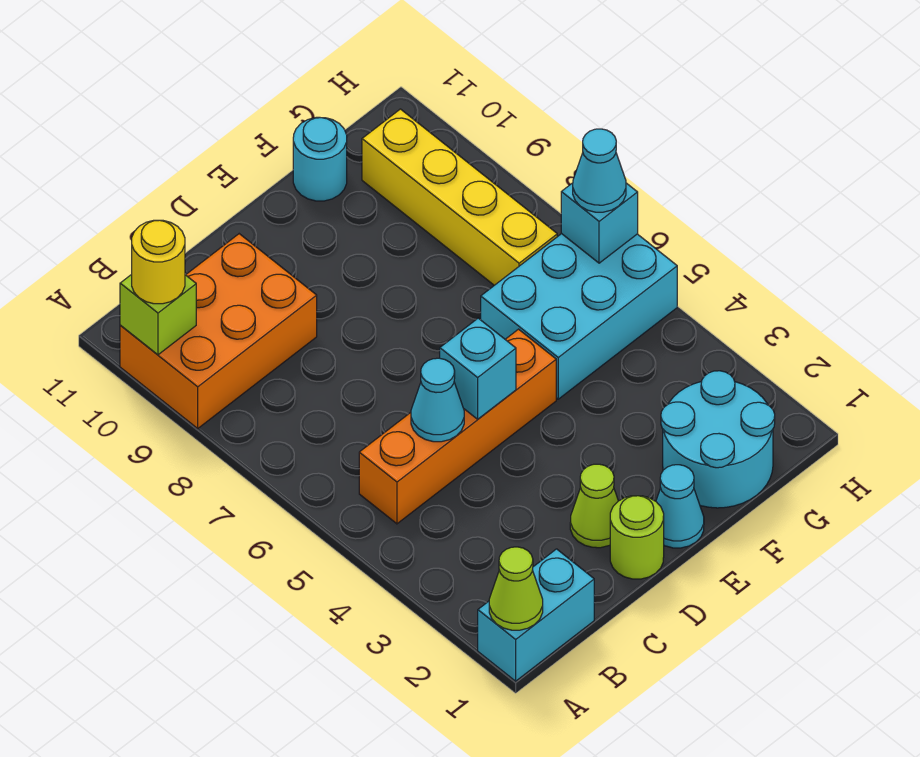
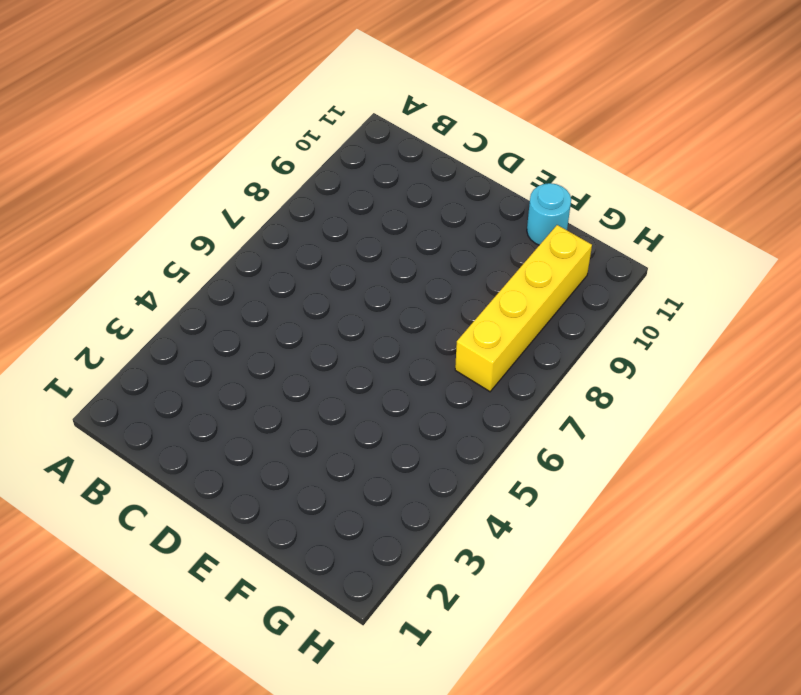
none -> cyan 1x2 brick [478,549,594,681]
none -> orange 2x3 brick [120,234,317,428]
none -> orange 1x4 brick [359,329,556,524]

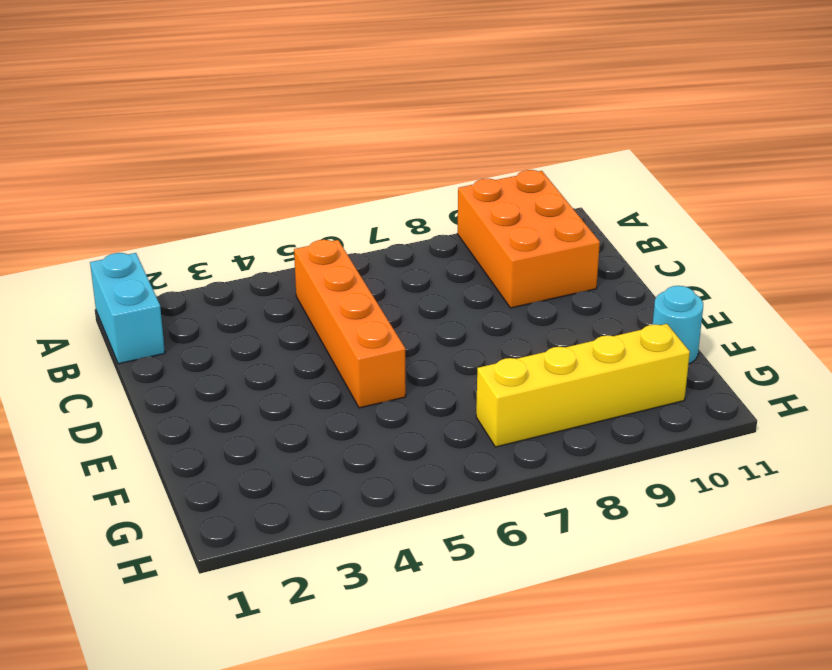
none -> lime 1x1 round brick [610,496,664,579]
none -> lime 1x1 cone [570,464,618,548]
none -> cyan 1x1 cone [656,465,704,548]

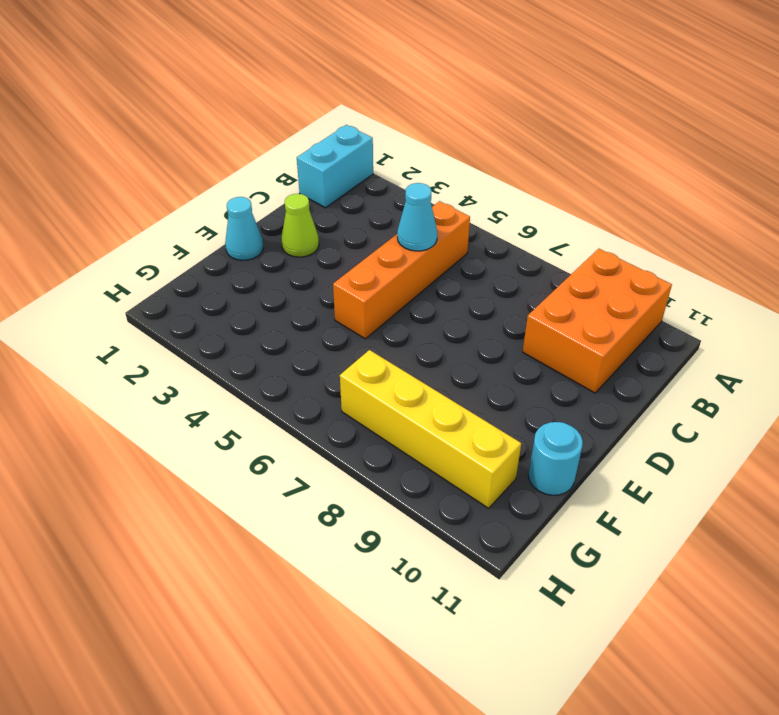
none -> lime 1x1 round brick [610,496,664,579]
none -> cyan 2x2 round brick [661,371,775,508]
none -> cyan 2x3 brick [481,234,677,399]

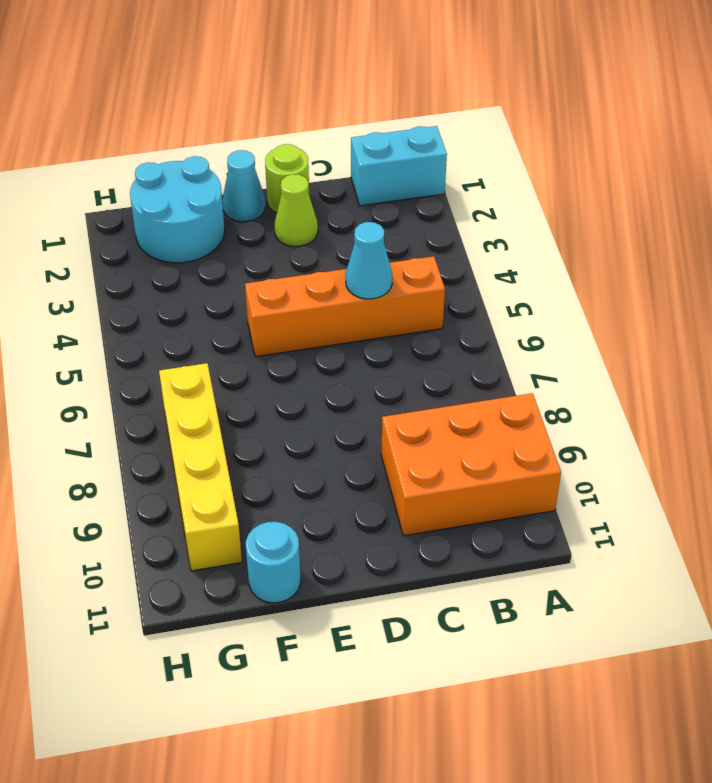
none -> cyan 2x3 brick [481,234,677,399]
none -> lime 1x1 cone [489,547,543,630]
none -> lime 1x1 brick [120,274,196,355]

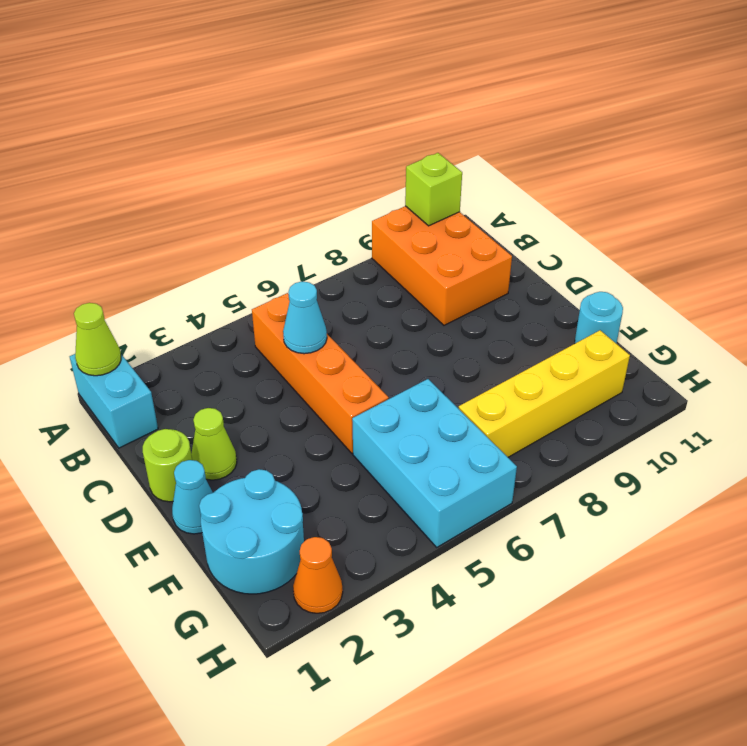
orange 1x1 cone [293,537,343,613] -> none
none -> cyan 1x1 brick [440,318,516,419]
none -> cyan 1x1 brick [561,183,638,263]
none -> yellow 1x1 round brick [132,220,185,304]

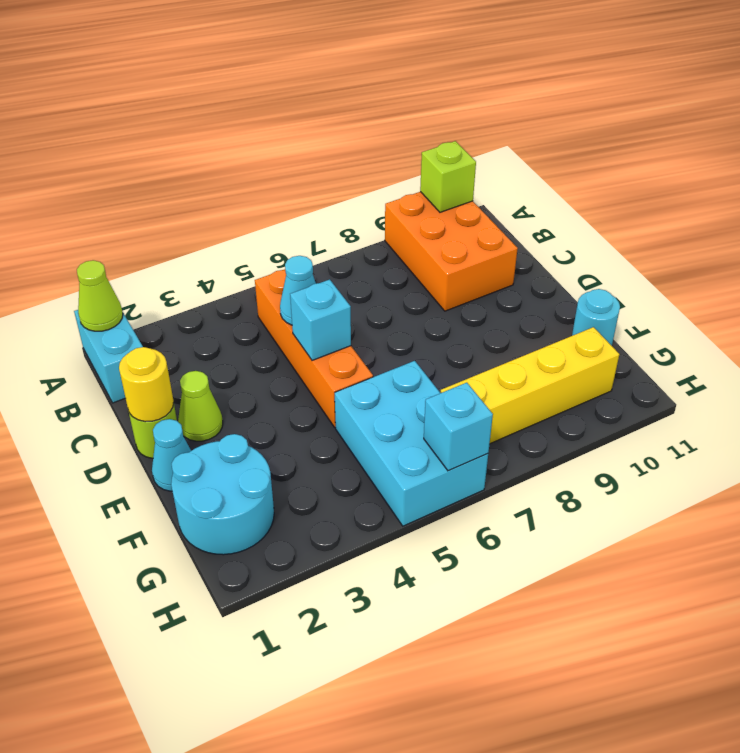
yellow 1x1 round brick [119,347,174,422] -> yellow 1x1 round brick moved to [132,220,185,304]
none -> cyan 1x1 cone [573,129,626,212]

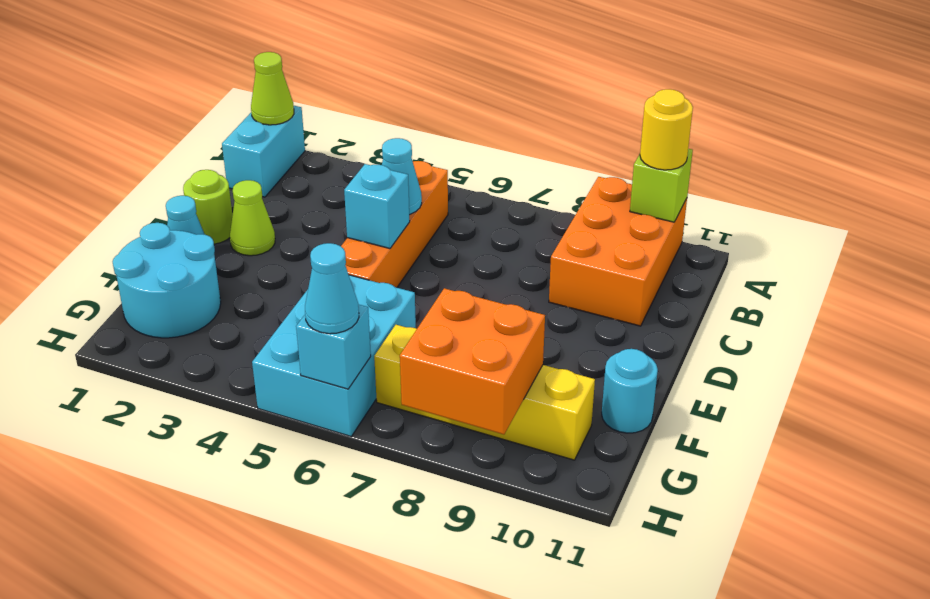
orange 2x2 brick [400,288,545,434] -> none

